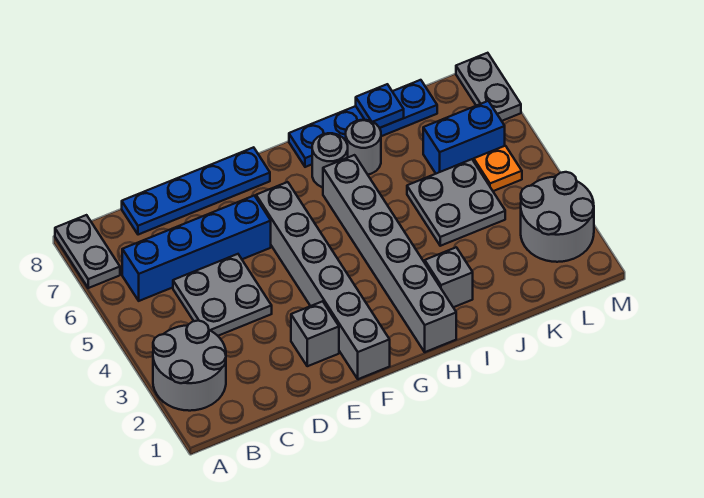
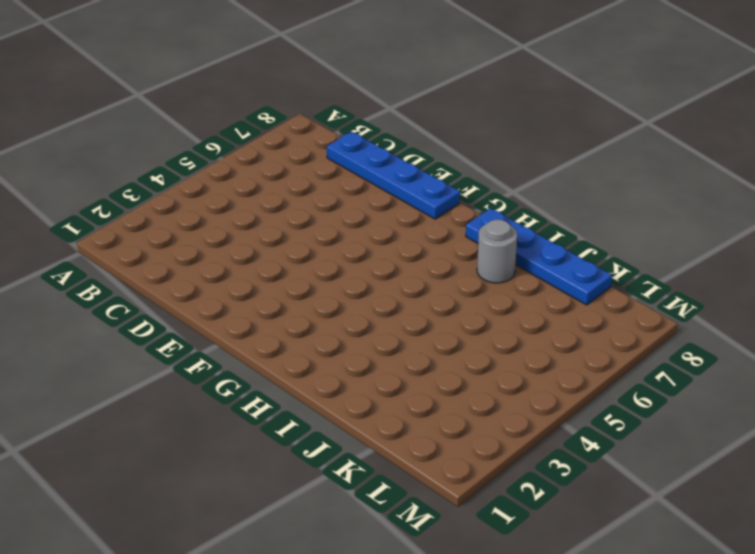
none -> grey 2x2 round brick [153,321,226,411]
none -> grey 1x2 plate [55,215,120,288]
none -> blue 1x4 brick [122,196,271,301]

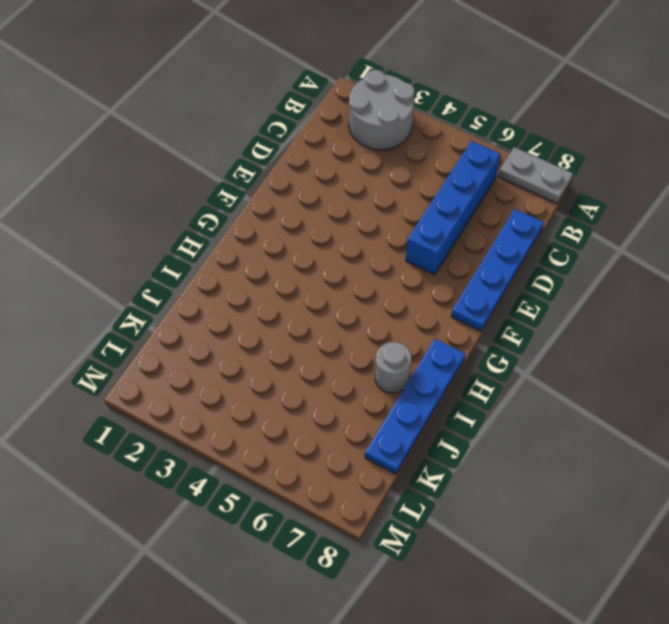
none -> grey 2x2 plate [173,254,272,336]
none -> grey 1x1 brick [291,301,339,366]
none -> grey 1x6 brick [256,182,390,379]

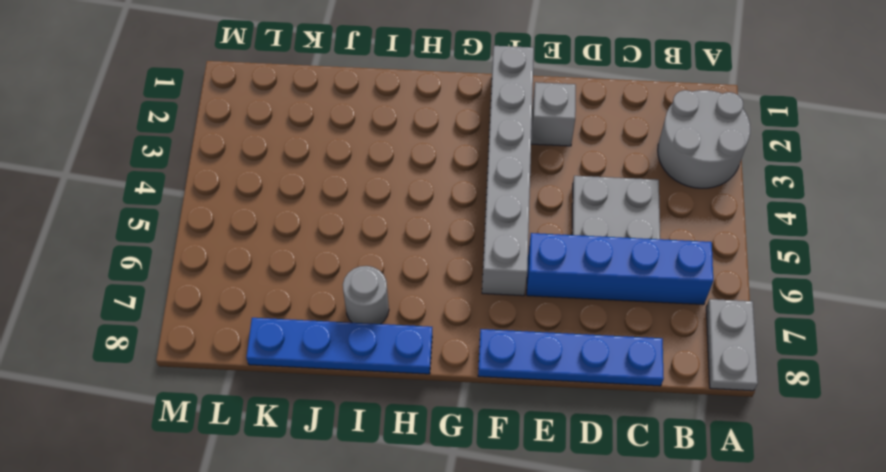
none -> grey 1x6 brick [323,155,456,352]
none -> grey 1x1 round brick [312,133,348,187]
none -> grey 1x1 brick [425,247,473,307]

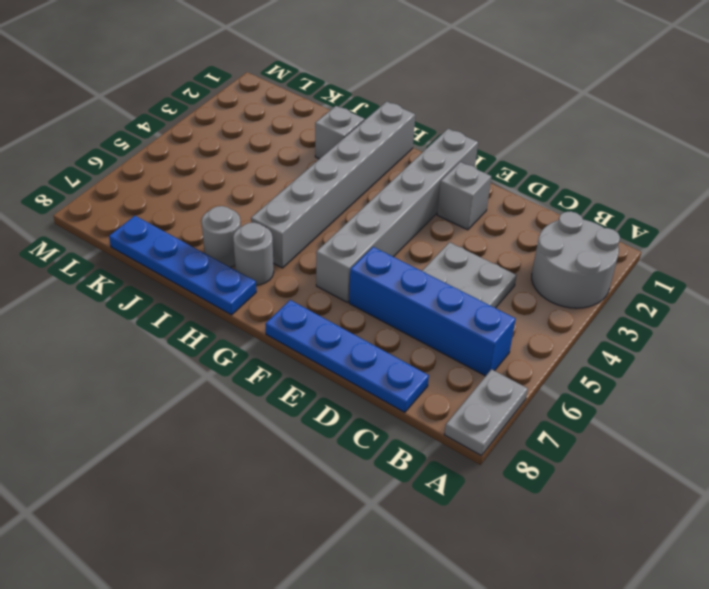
none -> grey 2x2 plate [407,159,505,246]
none -> blue 1x2 brick [423,101,505,174]
none -> grey 2x2 round brick [521,172,594,262]

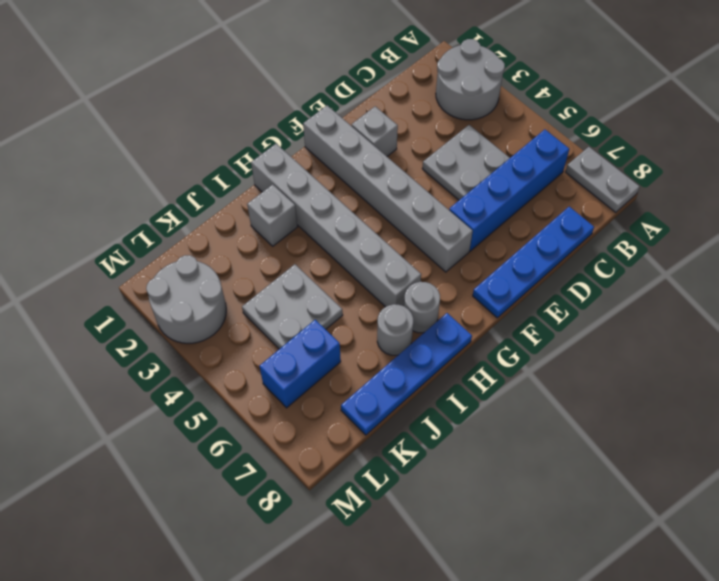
none -> orange 1x1 plate [474,146,522,191]
none -> grey 1x2 plate [456,53,521,121]
none -> blue 1x1 plate [356,84,404,128]

